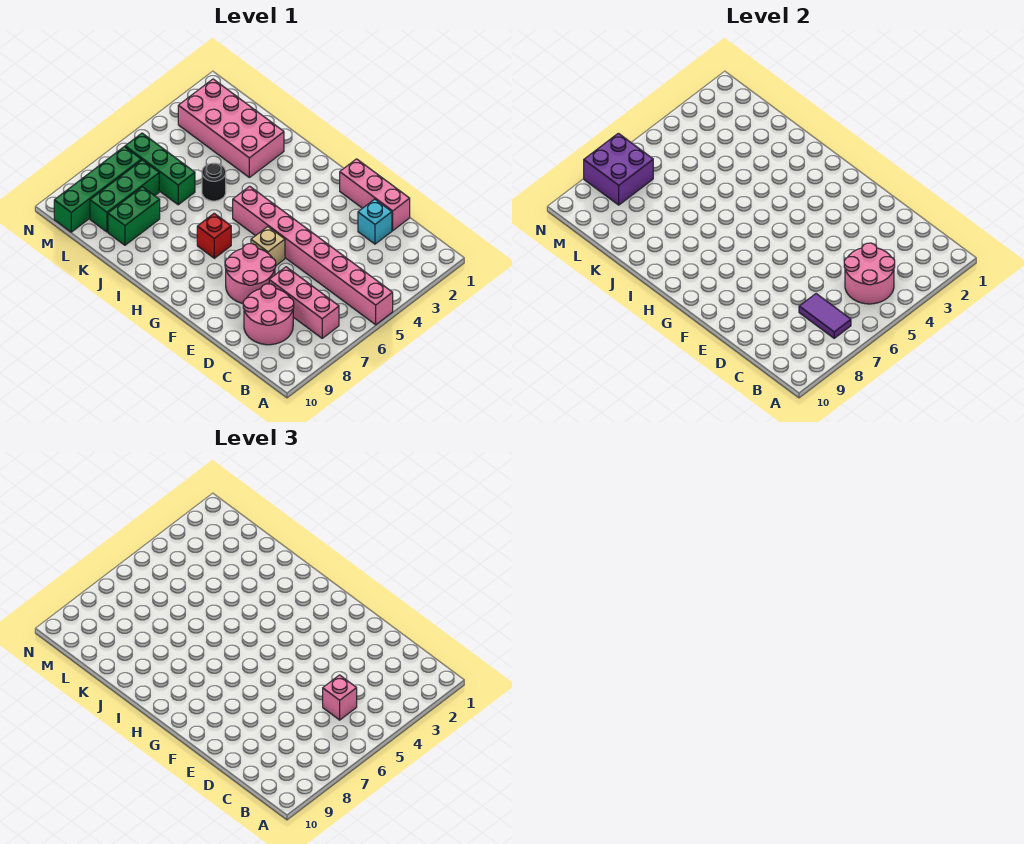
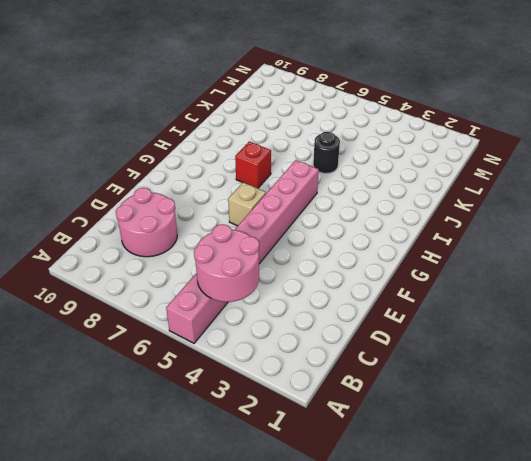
none -> pink 1x3 brick [269,267,339,338]
none -> pink 1x3 brick [340,159,410,230]
none -> cyan 1x1 brick [358,199,392,244]

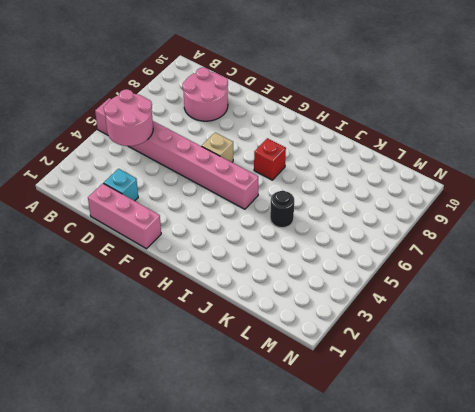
none -> pink 1x3 brick [269,267,339,338]
none -> pink 2x2 round brick [225,244,276,303]
none -> pink 2x4 brick [178,79,284,177]

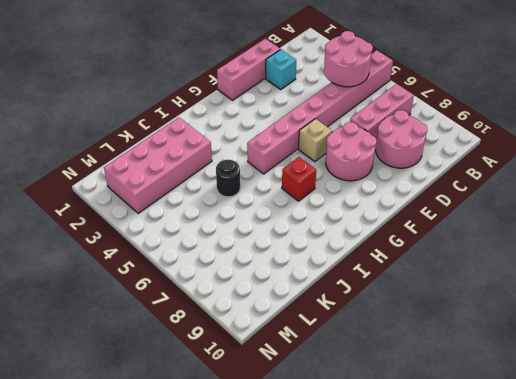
none -> green 1x3 brick [125,133,195,205]
none -> green 1x2 brick [108,187,160,245]
none -> green 1x3 brick [90,160,159,232]

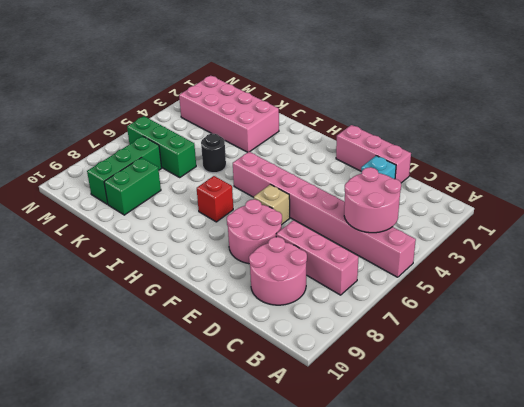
none -> green 1x4 brick [54,147,141,232]
none -> purple 1x2 tile [799,294,851,338]
none -> purple 2x2 brick [584,133,653,205]

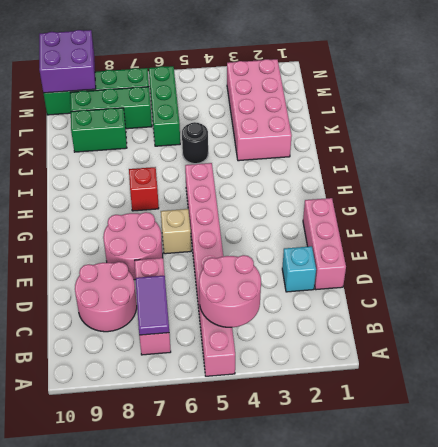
purple 2x2 brick [39,30,96,93] -> purple 2x2 brick moved to [584,133,653,205]
none -> pink 1x1 brick [323,675,357,720]

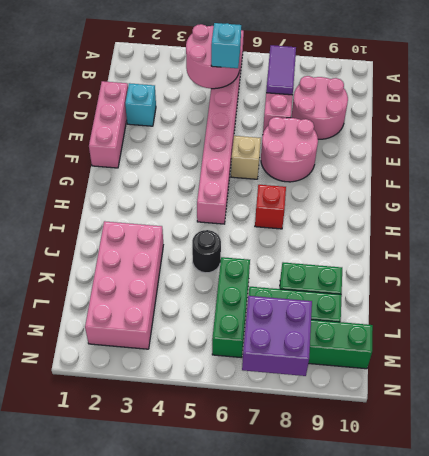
cyan 1x1 brick [211,23,241,68] -> pink 1x1 brick [323,675,357,720]

